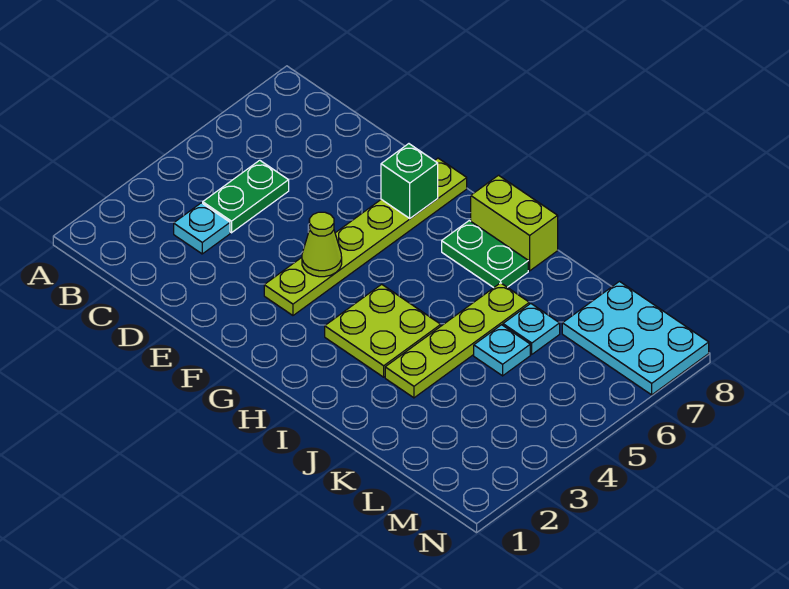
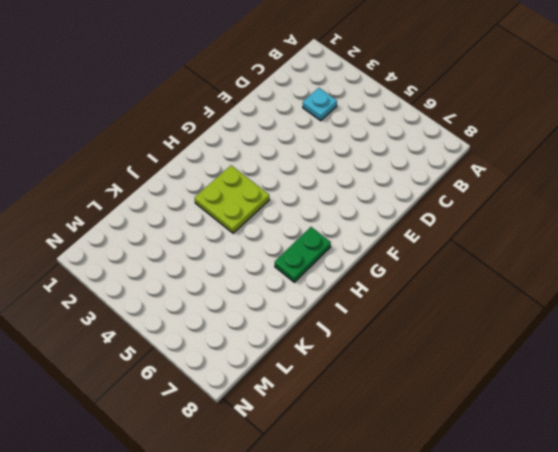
none -> green 1x2 plate [203,160,289,233]
none -> lime 1x6 plate [264,158,467,315]
none -> lime 1x2 brick [471,175,558,271]

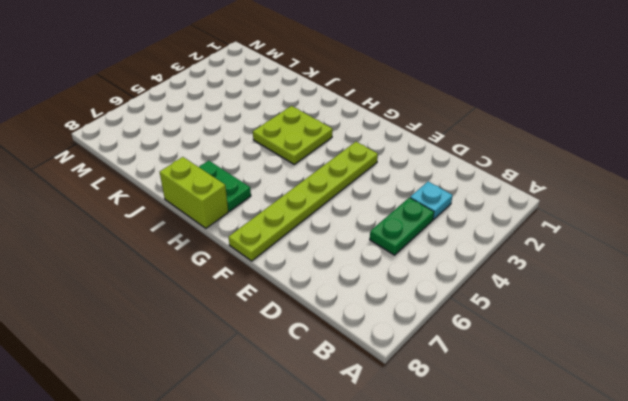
none -> lime 1x4 plate [385,283,529,398]
none -> cyan 1x1 plate [474,325,530,376]
none -> cyan 1x1 plate [503,304,560,354]

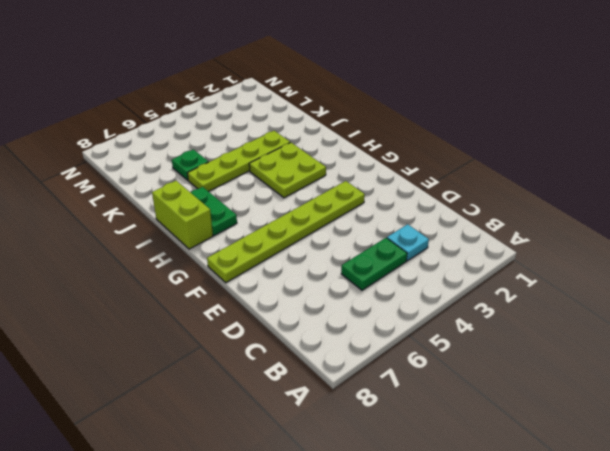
green 1x1 plate [172,149,209,180] -> cyan 1x1 plate [503,304,560,354]
none -> cyan 1x1 plate [474,325,530,376]
none -> cyan 2x3 plate [562,282,709,395]
none -> lime 1x1 cone [302,212,342,277]

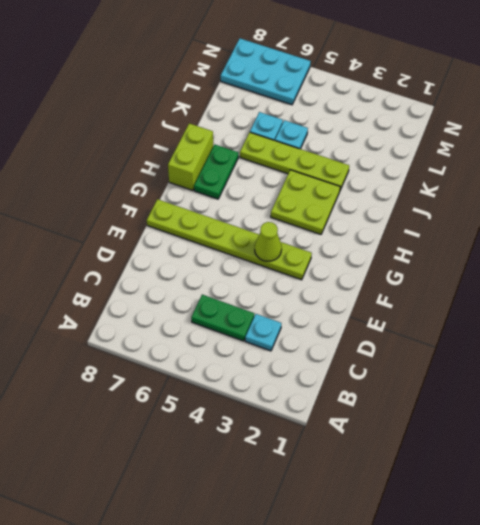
cyan 2x3 plate [221,38,311,105] -> cyan 2x3 plate turned to [562,282,709,395]
none -> green 1x1 brick [381,144,438,218]

